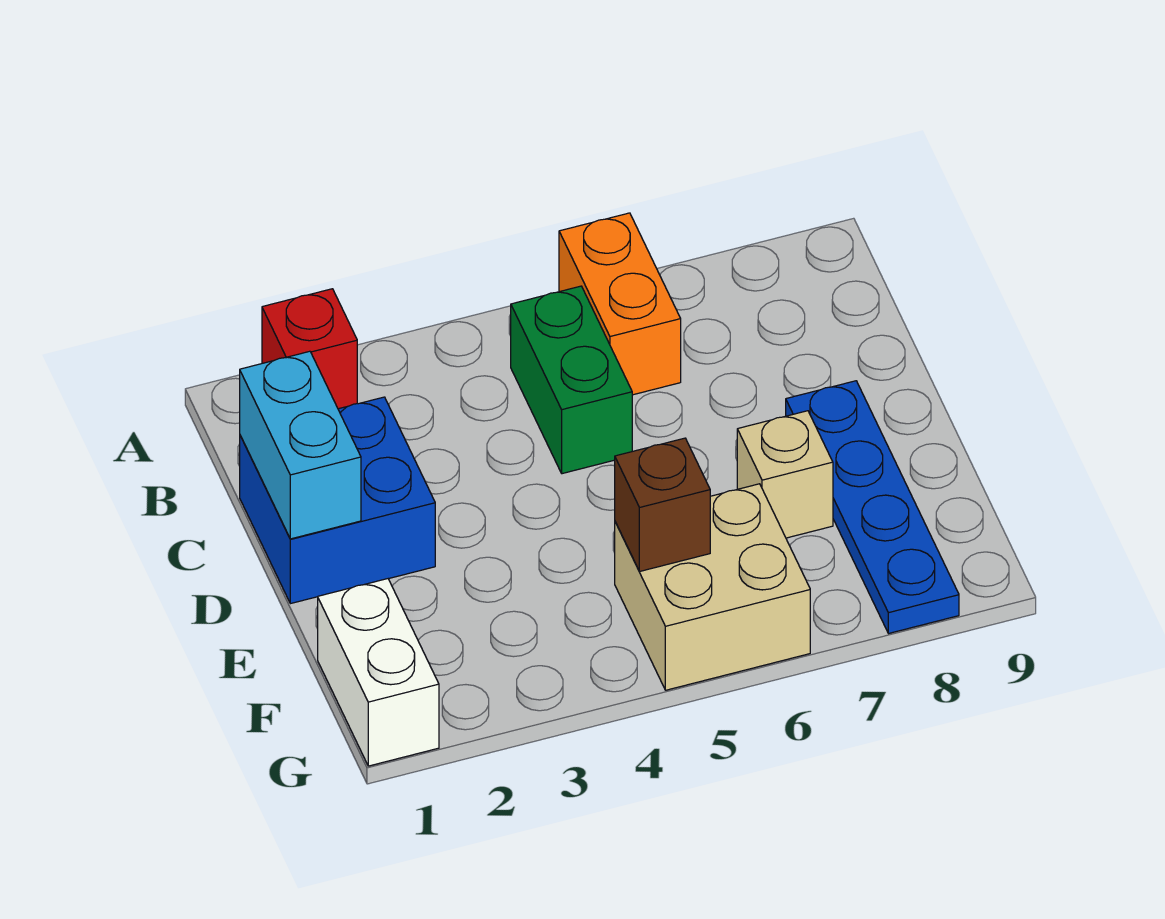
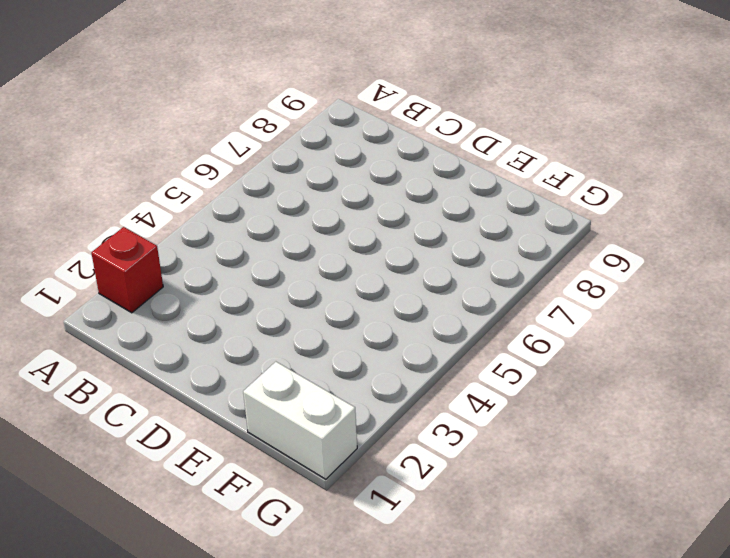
none -> orange 1x2 brick [559,213,681,395]
none -> green 1x2 brick [511,286,632,474]

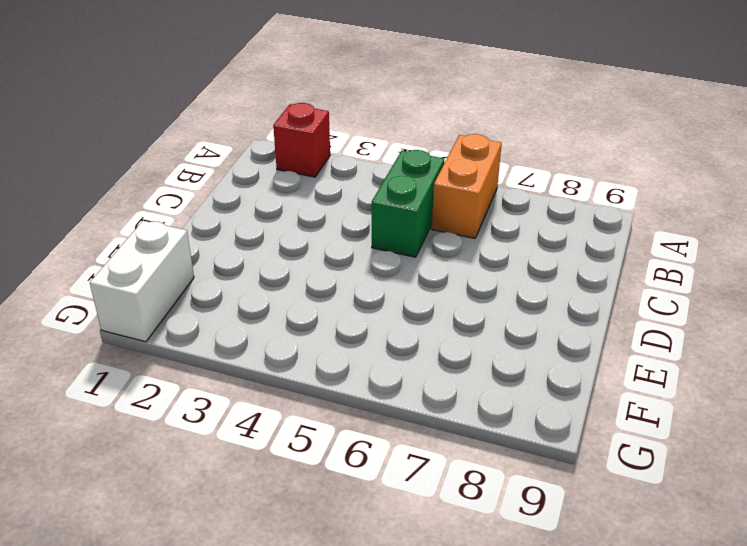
none -> blue 2x2 brick [240,397,435,604]
none -> blue 1x4 plate [786,381,959,634]

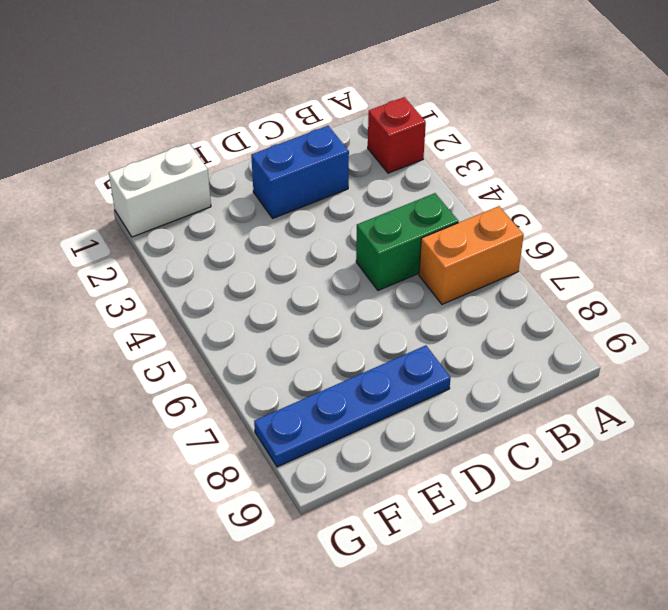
blue 1x2 brick [251,126,349,218] -> blue 2x2 brick [240,397,435,604]
none -> tan 1x1 brick [737,411,833,538]
none -> tan 2x2 brick [615,484,810,690]

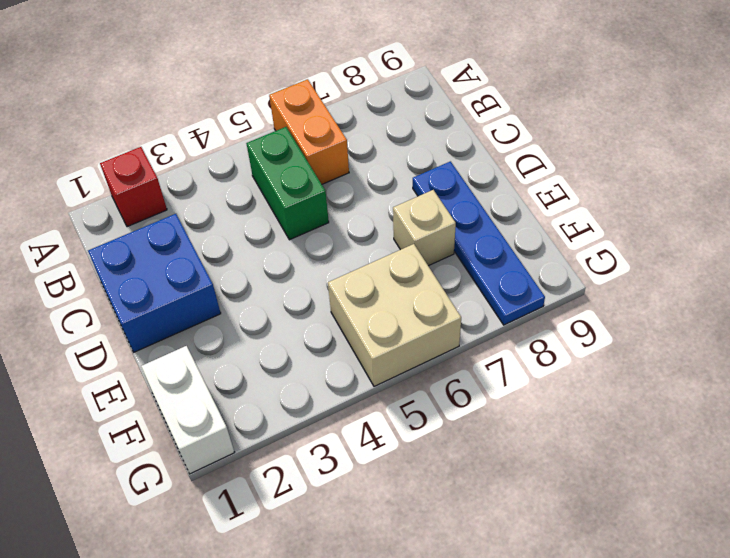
none -> cyan 1x2 brick [240,351,361,539]
none -> brown 1x1 brick [615,438,710,572]

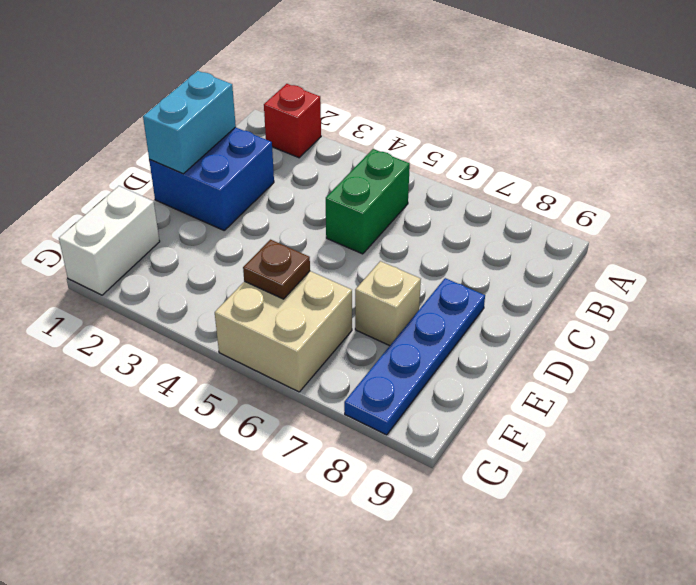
brown 1x1 plate [243,240,310,299] -> brown 1x1 brick [615,438,710,572]
none -> orange 1x2 brick [559,213,681,395]

